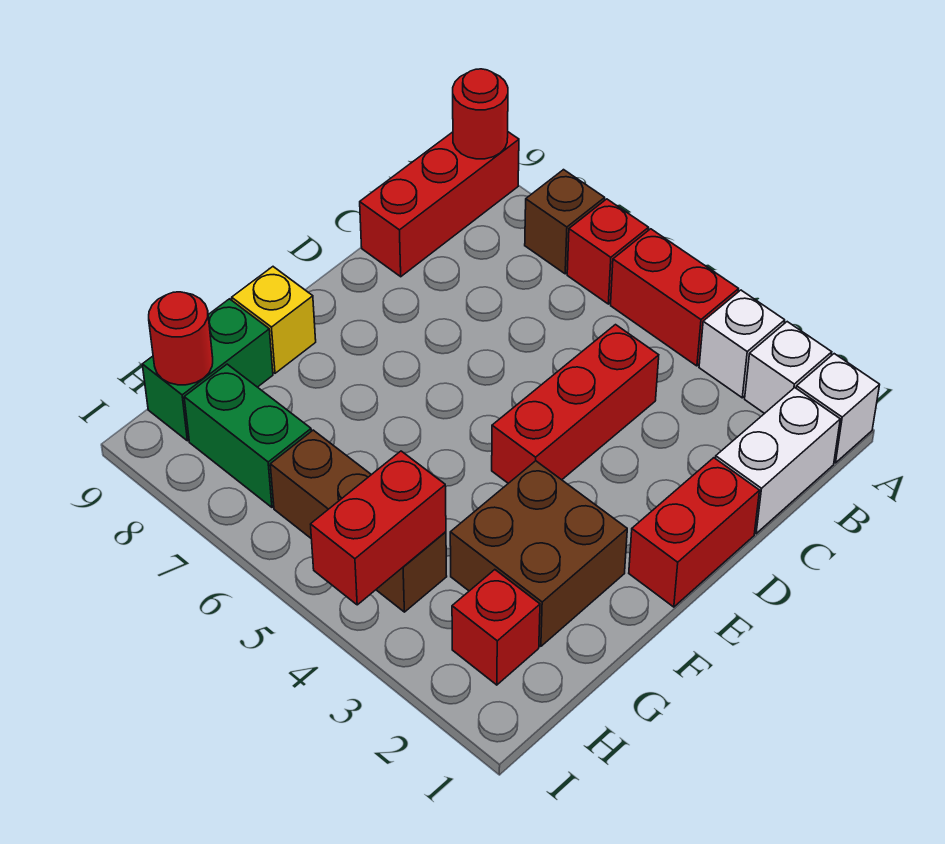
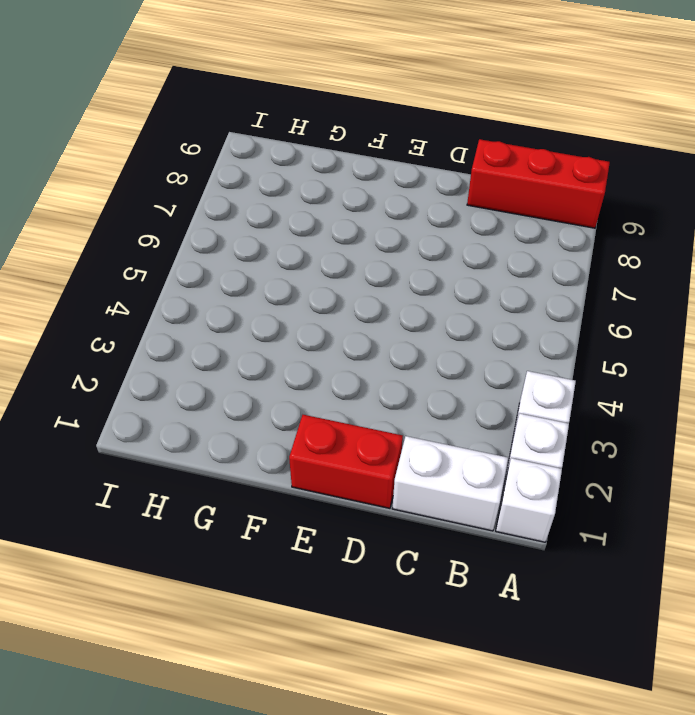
none -> red 1x2 brick [611,229,739,366]
none -> red 1x1 brick [567,199,649,304]
none -> brown 1x1 brick [525,170,605,274]

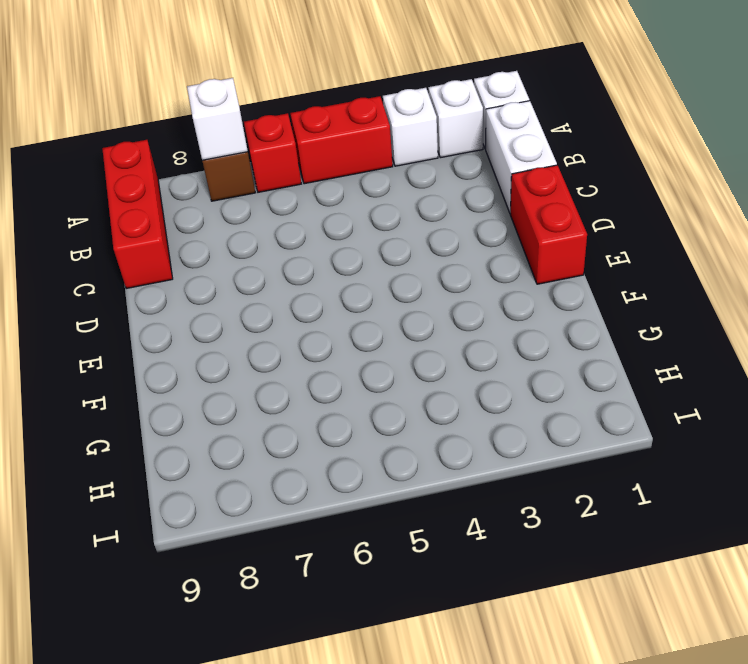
white 1x1 brick [187,78,248,161] -> none
none -> red 1x3 brick [492,325,659,483]
none -> brown 2x2 brick [450,461,627,646]
none -> yellow 1x1 brick [232,267,316,373]

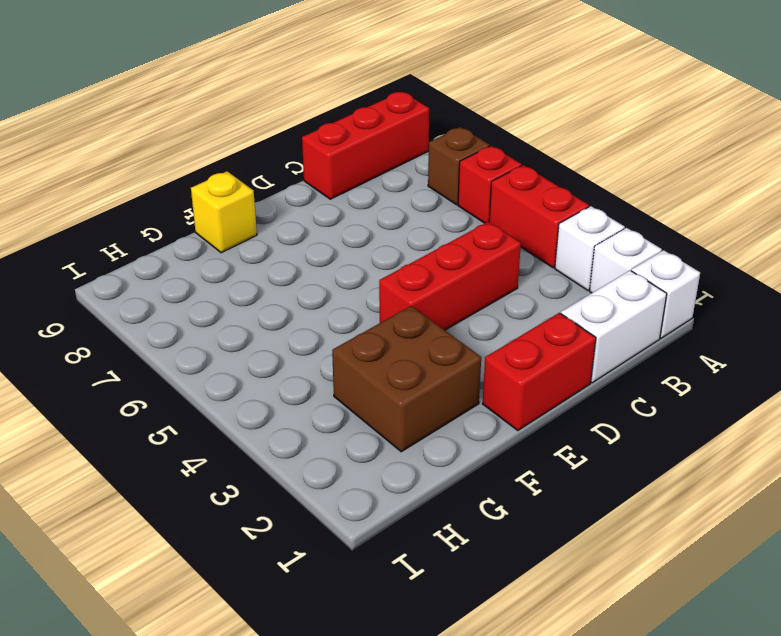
none -> green 1x2 brick [142,299,273,441]
none -> red 1x1 brick [452,570,540,685]
none -> brown 1x3 brick [270,430,447,612]

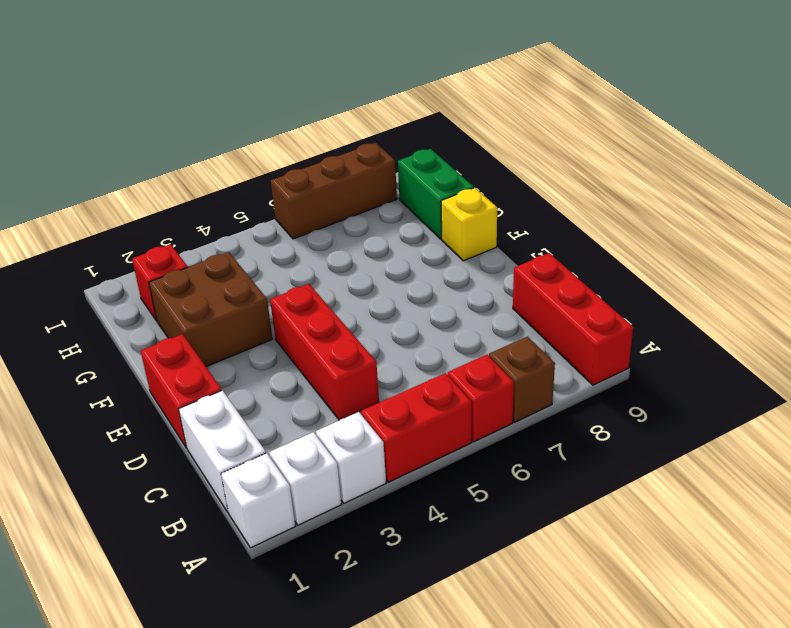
brown 1x3 brick [271,143,397,239] -> brown 1x3 brick moved to [270,430,447,612]
none -> green 1x2 brick [184,364,311,507]
none -> red 1x1 round brick [453,69,508,159]
none -> red 1x2 brick [311,451,446,605]

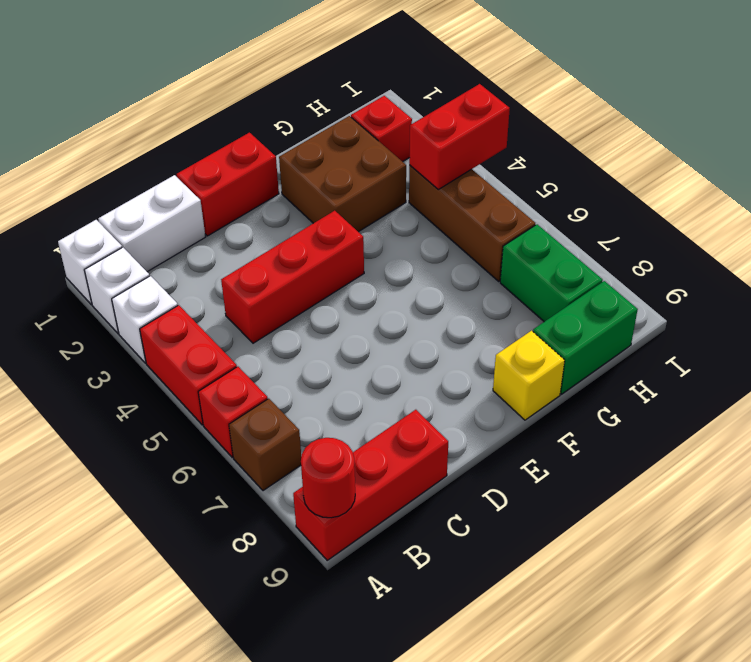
none -> red 1x1 round brick [149,292,213,385]

